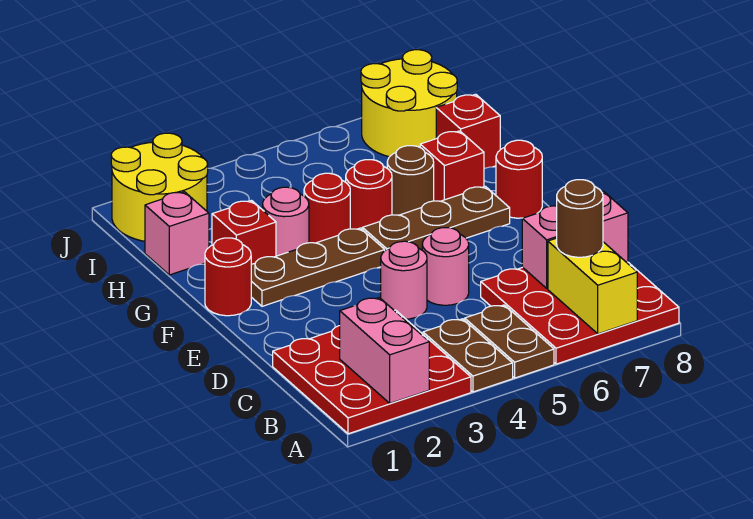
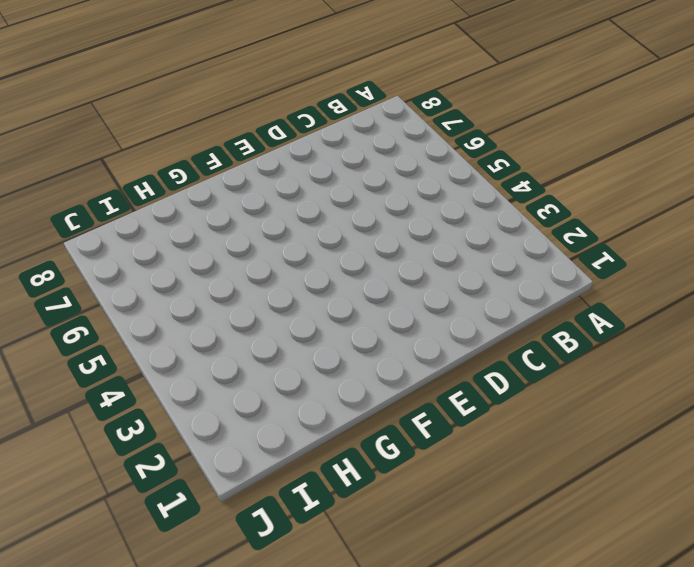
none -> red 3x3 plate [273,310,471,434]
none -> brown 1x2 plate [423,319,513,392]
none -> brown 1x2 plate [465,305,554,378]

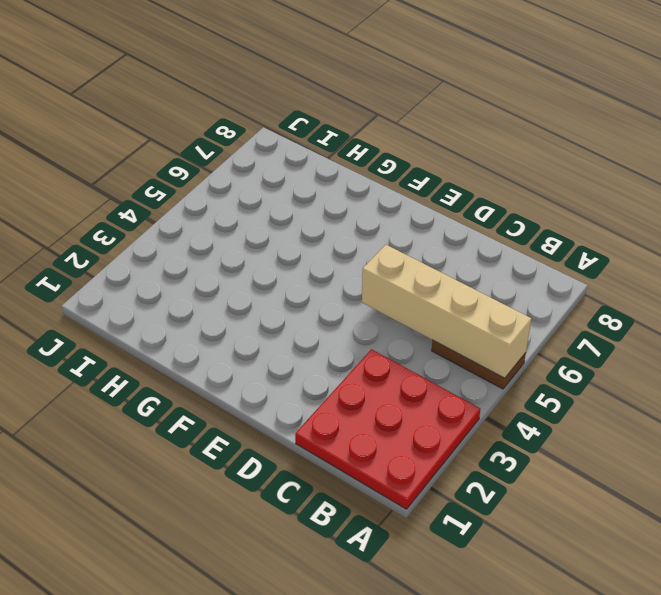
tan 1x4 brick [362,245,531,378] -> none
none -> brown 1x2 plate [423,319,513,392]
none -> red 3x3 plate [481,262,679,364]
none -> pink 1x1 round brick [381,241,427,319]

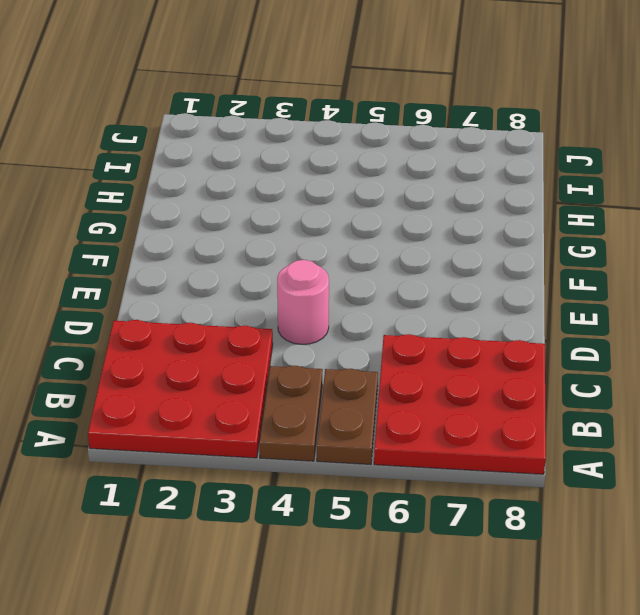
none -> pink 1x1 round brick [422,228,469,305]
none -> red 1x1 round brick [205,238,251,316]
none -> brown 1x3 plate [251,228,385,306]

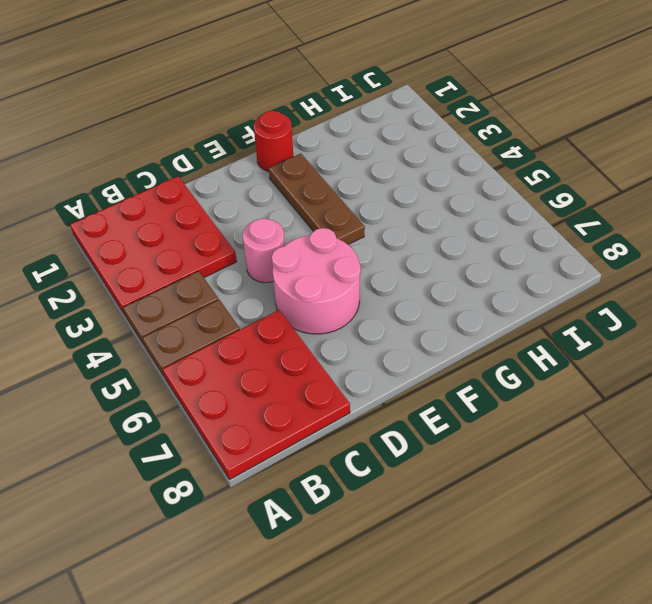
pink 2x2 round brick [272,228,361,334] -> pink 1x1 round brick [422,228,469,305]
none -> brown 1x3 plate [362,186,510,250]
none -> red 1x1 round brick [496,140,542,218]
none -> red 1x1 brick [212,201,276,264]

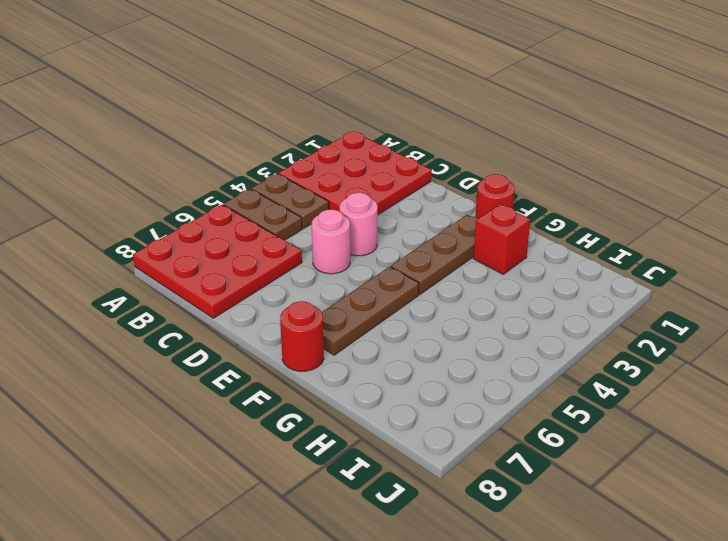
none -> pink 1x1 round brick [263,187,309,256]
none -> red 1x1 round brick [304,173,350,243]
none -> red 1x1 round brick [346,160,392,229]

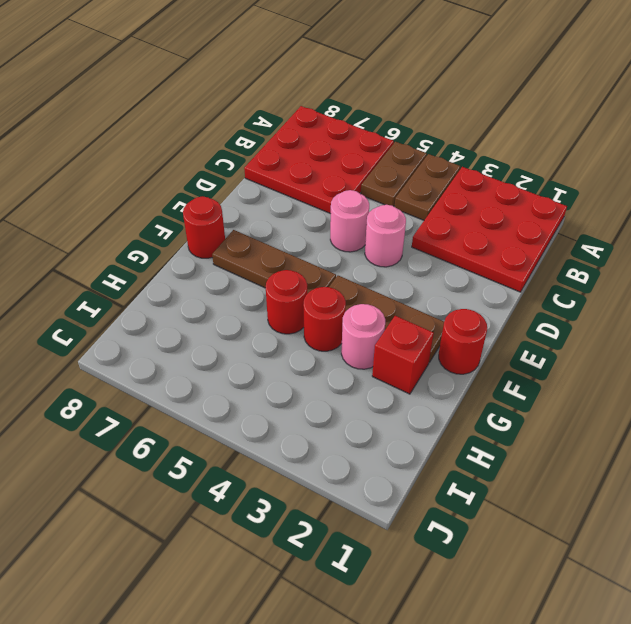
none -> brown 1x1 round brick [387,146,434,215]
none -> red 1x1 brick [420,131,484,201]
none -> pink 1x1 brick [145,192,209,275]

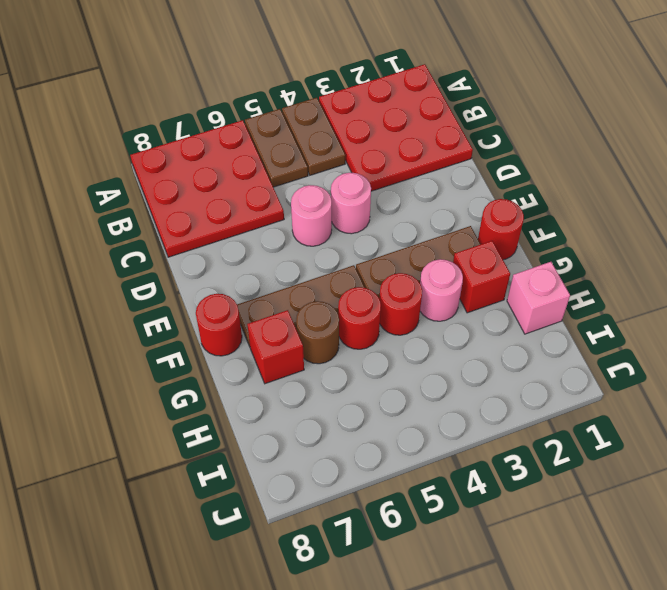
none -> red 1x1 brick [436,94,500,169]
none -> yellow 2x2 round brick [111,133,208,241]
none -> yellow 2x2 round brick [361,50,457,157]

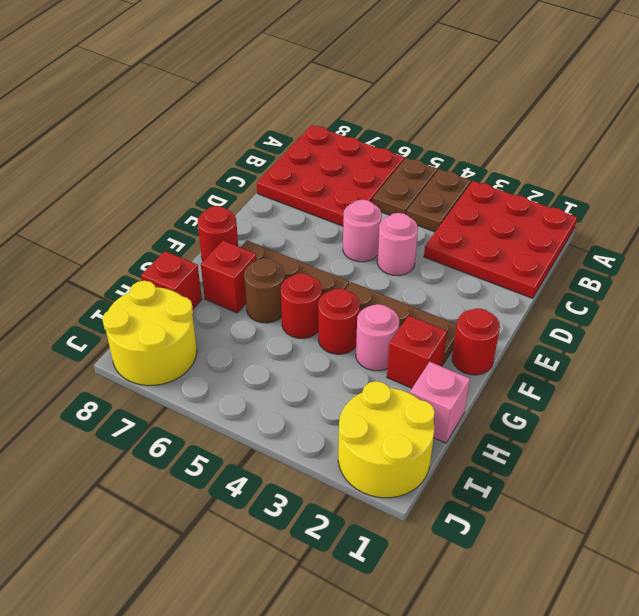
none -> pink 1x2 brick [340,298,429,403]
none -> yellow 1x2 brick [548,238,637,334]
none -> pink 1x2 brick [522,191,628,288]

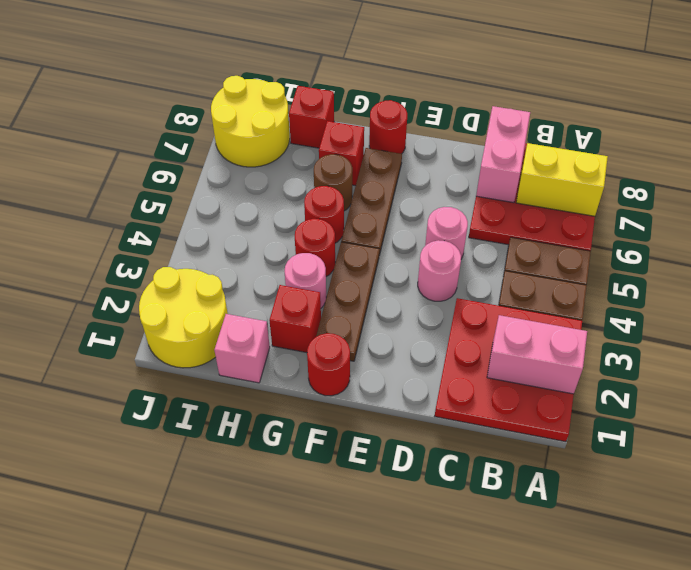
none -> brown 1x1 round brick [557,180,603,257]

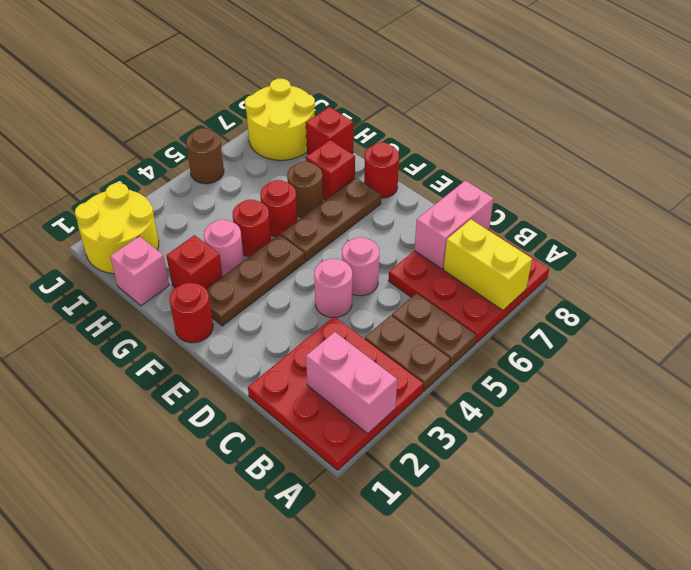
brown 1x1 round brick [186,128,224,184] -> brown 1x1 round brick moved to [557,180,603,257]

